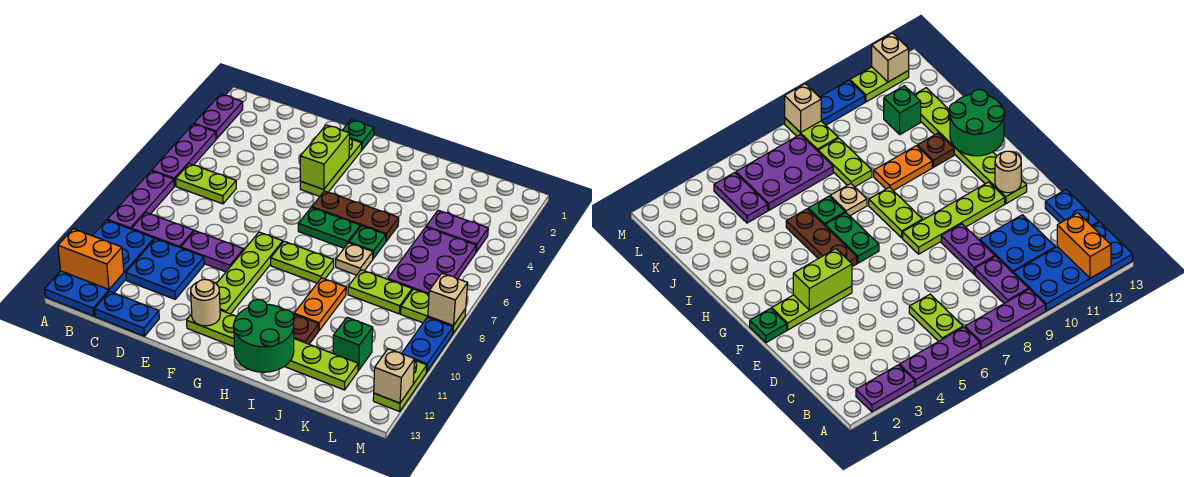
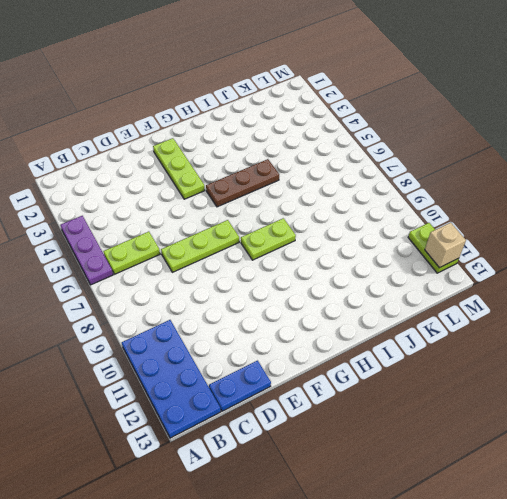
lime 1x3 plate [161,220,239,272] -> none
none -> purple 1x2 plate [194,94,243,139]
none -> purple 1x3 plate [107,171,174,229]
none -> purple 1x2 plate [132,213,194,248]
none -> blue 2x2 plate [126,239,204,299]

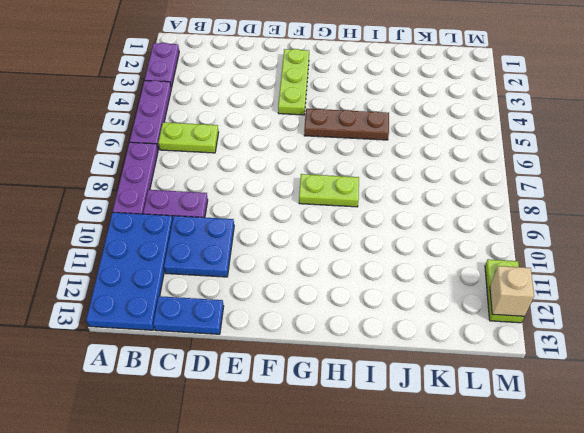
none -> purple 1x2 plate [181,231,244,272]
none -> green 1x1 plate [342,120,374,150]
none -> lime 1x4 plate [217,232,283,314]
none -> lime 1x6 plate [187,310,358,390]

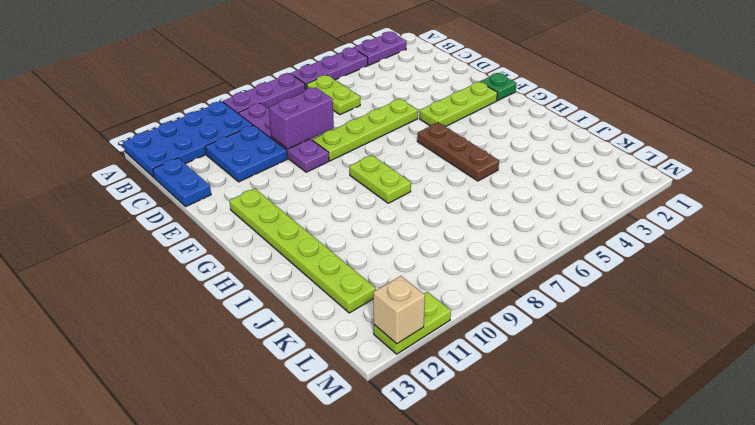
purple 1x2 brick [269,87,334,149] -> none
lime 1x4 plate [313,99,418,161] -> lime 1x4 plate moved to [217,232,283,314]
none -> green 1x2 plate [298,207,360,248]
none -> green 1x1 plate [349,226,386,259]
none -> tan 1x1 plate [336,243,373,275]
none -> orange 1x2 plate [294,278,346,330]

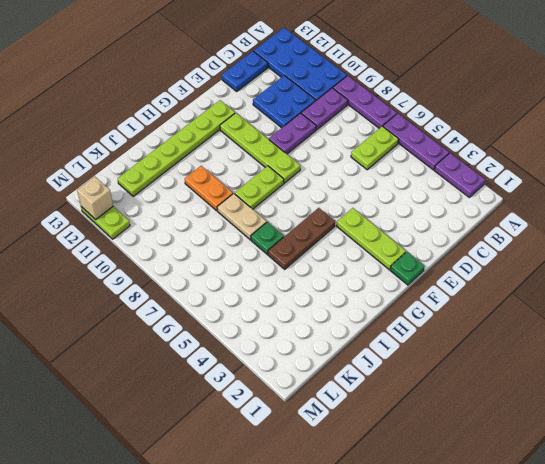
tan 1x2 plate [217,193,267,240] -> tan 1x1 plate [336,243,373,275]
none -> green 1x2 plate [298,207,360,248]
none -> brown 1x1 plate [293,314,319,344]
none -> lime 1x2 plate [348,270,412,314]
none -> purple 1x2 plate [426,210,488,252]

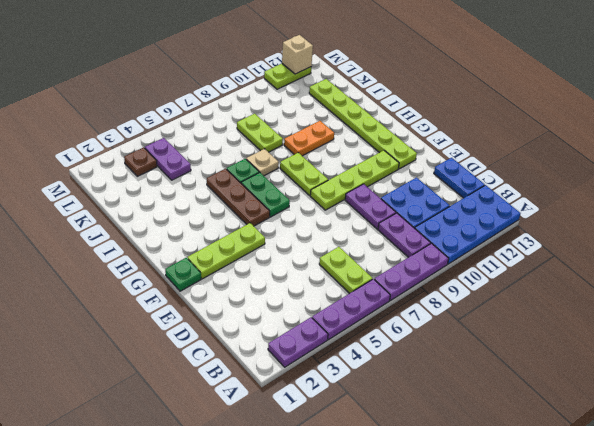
brown 1x1 plate [124,147,157,176] -> brown 1x1 plate moved to [293,314,319,344]
none -> purple 2x3 plate [388,227,476,294]
none -> green 1x1 brick [333,317,373,370]
none -> lime 1x2 plate [401,289,466,334]
none -> blue 1x2 plate [402,317,453,372]

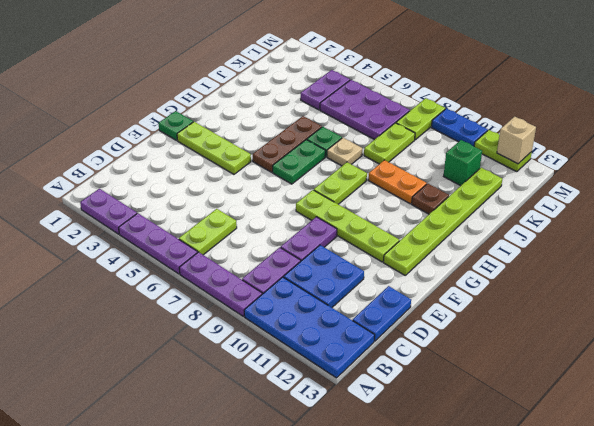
none -> orange 1x2 brick [58,229,124,289]
none -> lime 1x2 brick [300,125,350,189]
none -> tan 1x1 round brick [191,279,220,326]
none -> green 2x2 round brick [233,300,294,372]

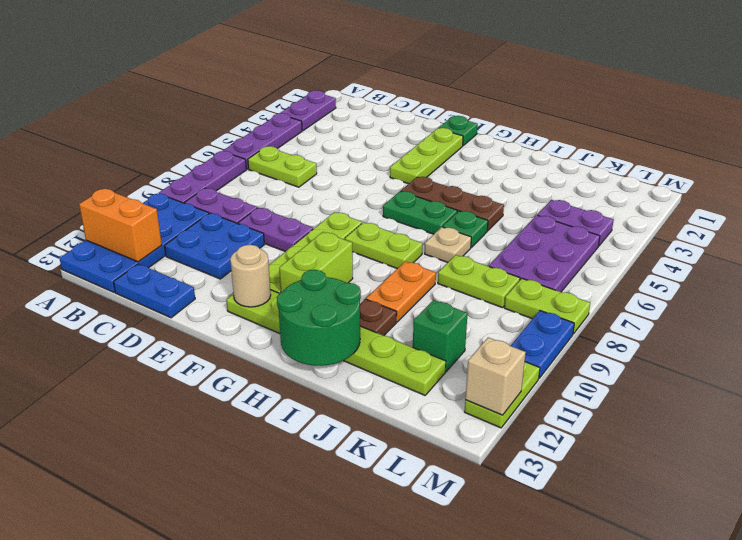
lime 1x2 brick [279,232,353,293] -> lime 1x2 brick moved to [300,125,350,189]
none -> tan 1x1 brick [428,273,468,326]

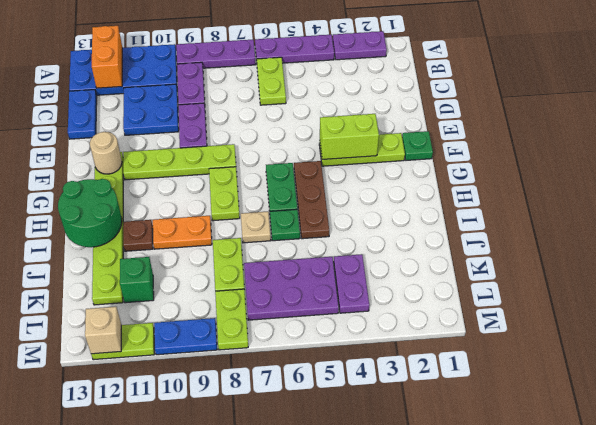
none -> tan 1x1 brick [428,273,468,326]

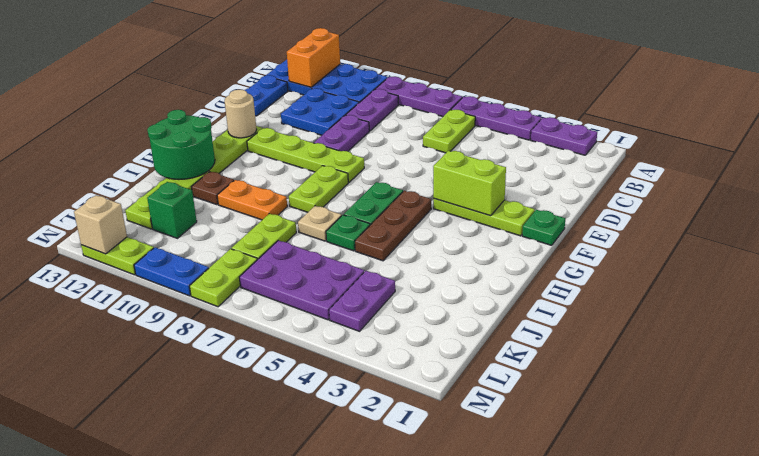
none -> tan 1x1 brick [428,273,468,326]

